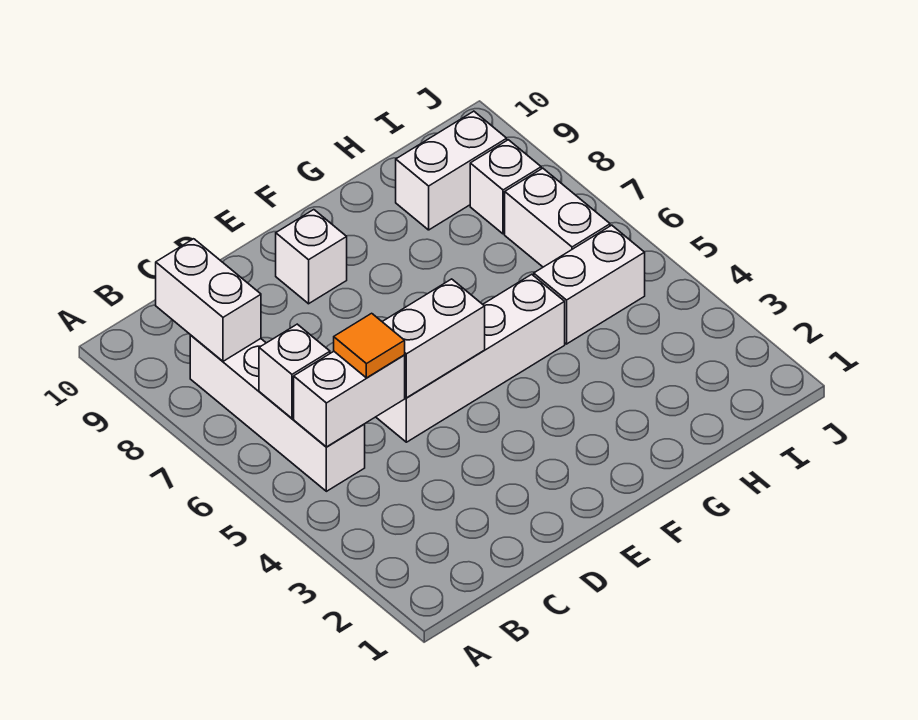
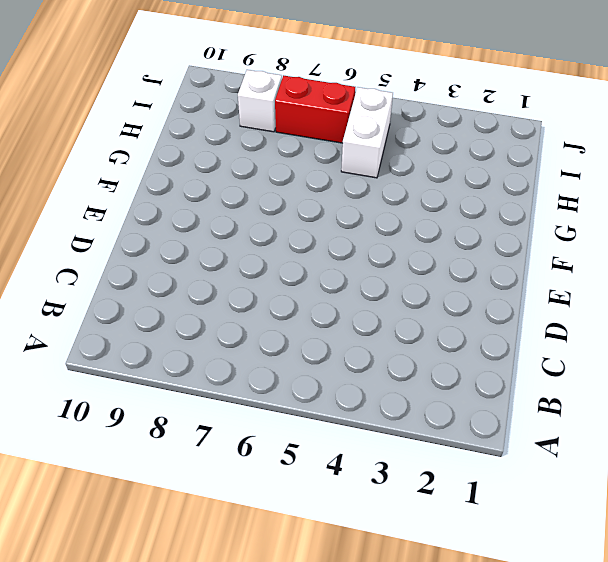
red 1x2 brick [275,75,355,143] -> white 1x2 brick [505,168,610,267]
none -> white 1x4 brick [190,335,365,491]
none -> white 1x4 brick [376,274,565,442]
none -> white 1x1 brick [276,210,347,304]

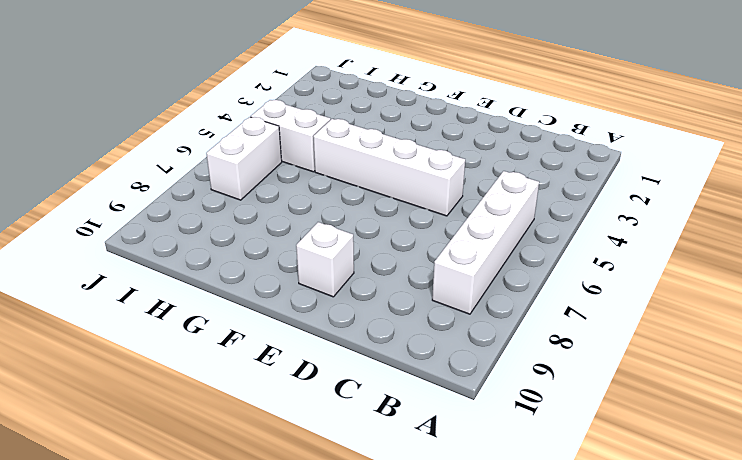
none -> white 1x2 brick [396,111,507,230]
none -> white 1x1 brick [470,140,541,234]
none -> white 1x2 brick [294,351,405,447]

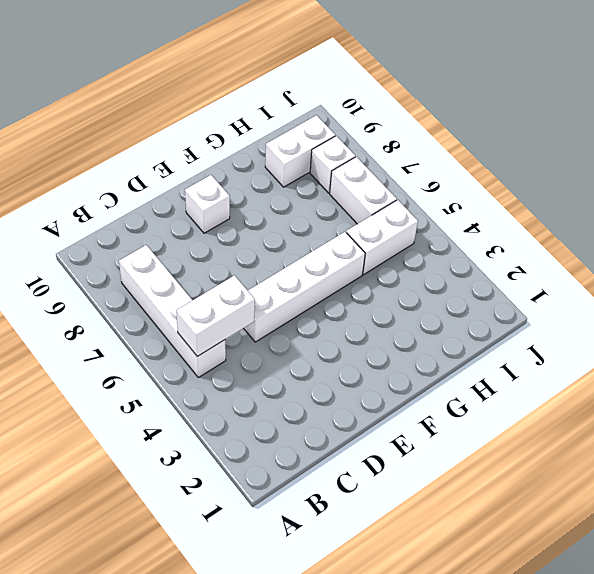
none -> white 1x1 brick [259,324,330,418]
none -> white 1x2 brick [156,239,261,361]
none -> white 1x2 brick [382,279,485,398]

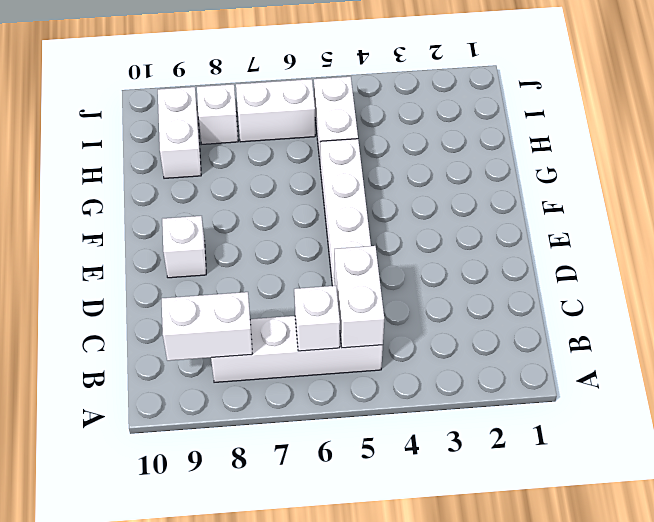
none -> white 1x2 brick [382,279,485,398]
none -> orange 1x1 tile [334,313,405,378]

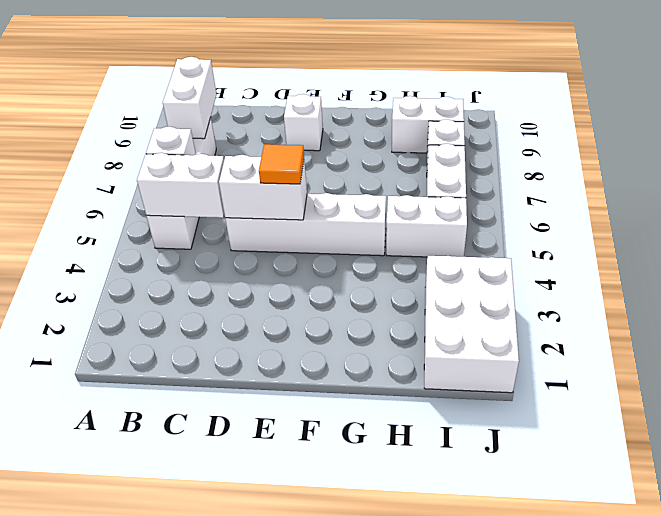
orange 1x1 tile [259,144,304,184] -> orange 1x1 tile moved to [334,313,405,378]
white 2x3 brick [424,256,519,393] -> none

